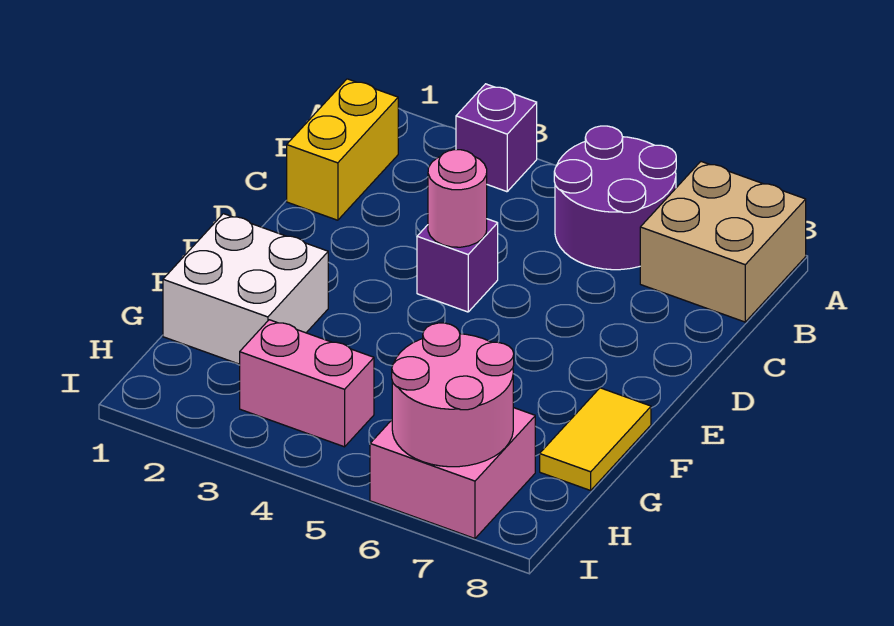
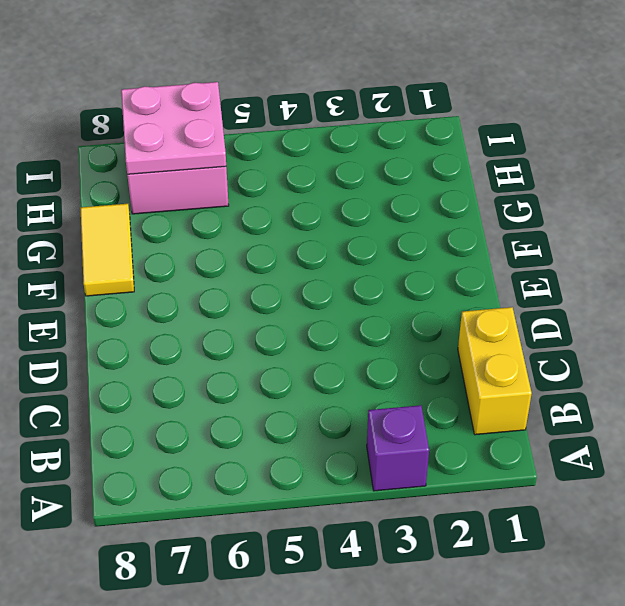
pink 2x2 plate [121,82,226,174] -> pink 2x2 round brick [392,323,514,467]
none -> purple 2x2 round brick [554,126,676,270]
none -> tan 2x2 brick [640,162,806,322]

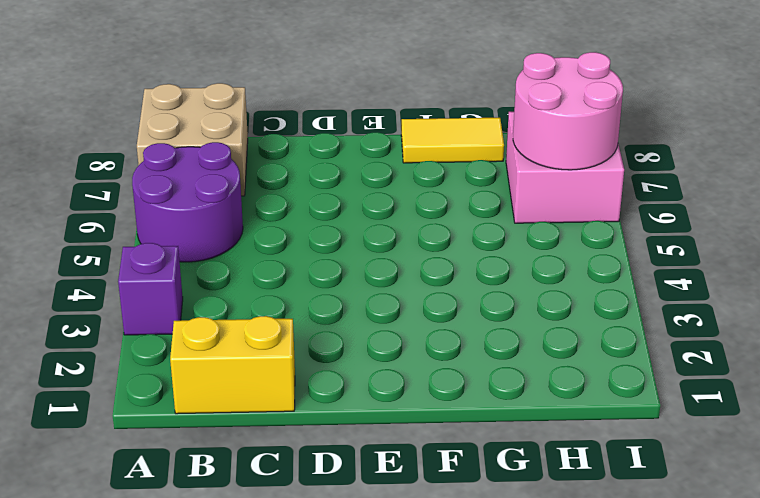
none -> purple 1x1 brick [417,219,498,312]
none -> white 2x2 brick [163,214,328,364]

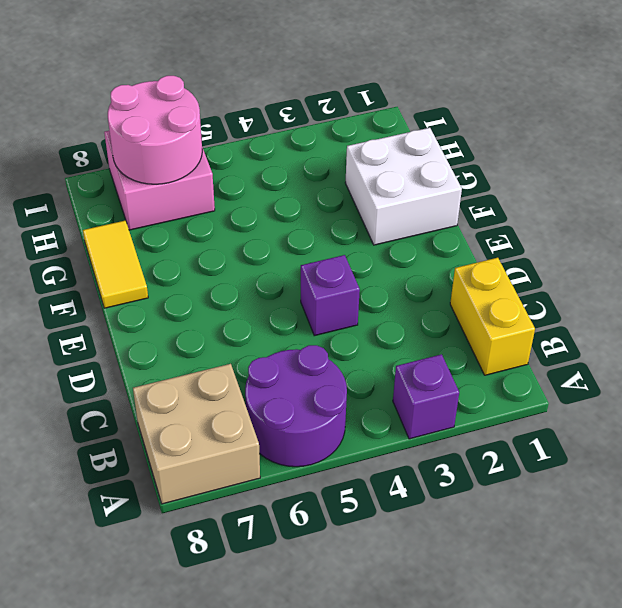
none -> pink 1x2 brick [240,320,374,447]
none -> pink 1x1 round brick [428,150,487,247]

